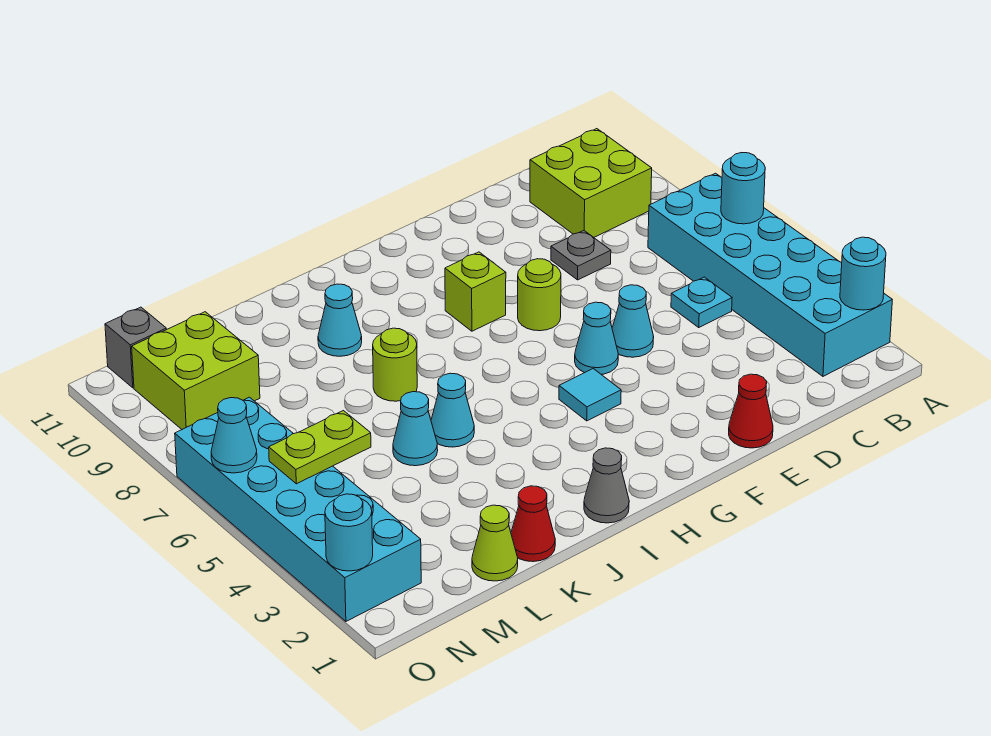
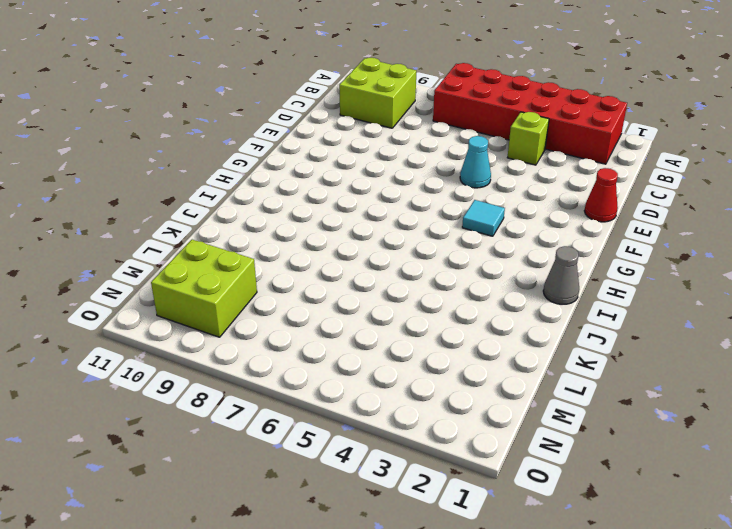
red 2x6 brick [433,63,627,164] -> cyan 2x6 brick [648,173,892,376]
lime 1x1 brick [507,112,549,165] -> lime 1x1 brick moved to [445,252,506,331]
none -> cyan 1x1 plate [671,277,732,327]
none -> grey 1x1 plate [551,231,611,280]
none -> cyan 1x1 cone [575,302,618,374]

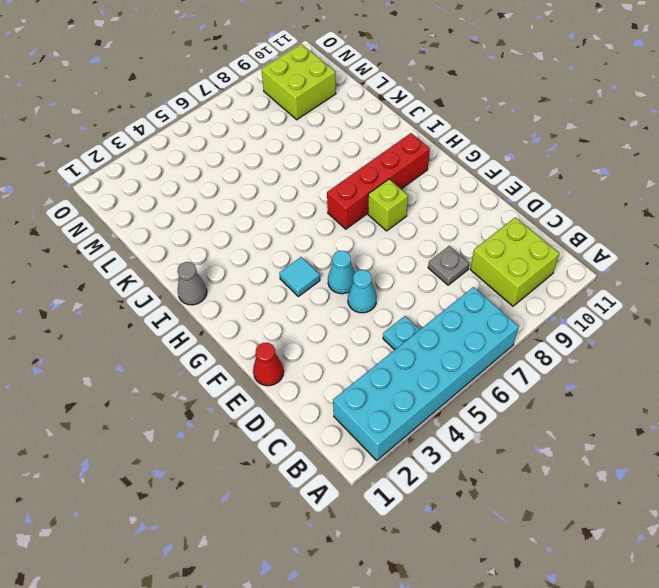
red 1x4 brick [327,133,430,229] -> none
none -> lime 1x1 round brick [518,259,561,331]
none -> cyan 1x1 cone [431,373,474,447]
none -> lime 1x1 round brick [373,328,417,401]

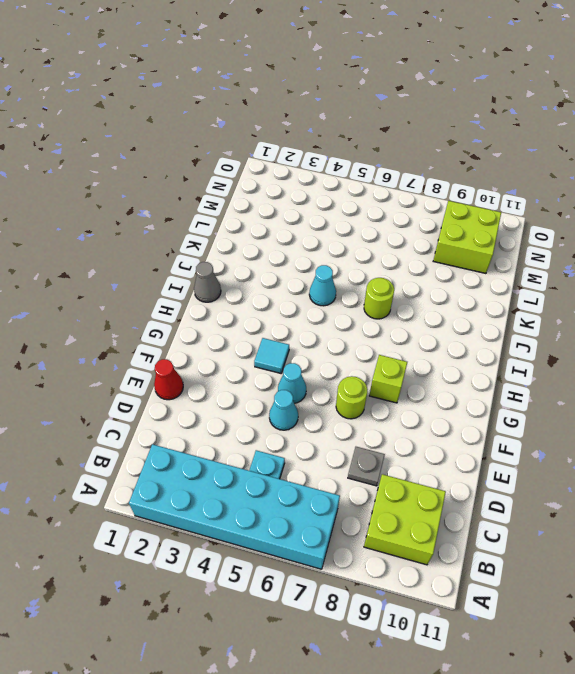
none -> cyan 1x1 cone [318,284,362,356]
none -> red 1x1 cone [511,486,555,562]
none -> cyan 1x1 cone [393,392,438,466]

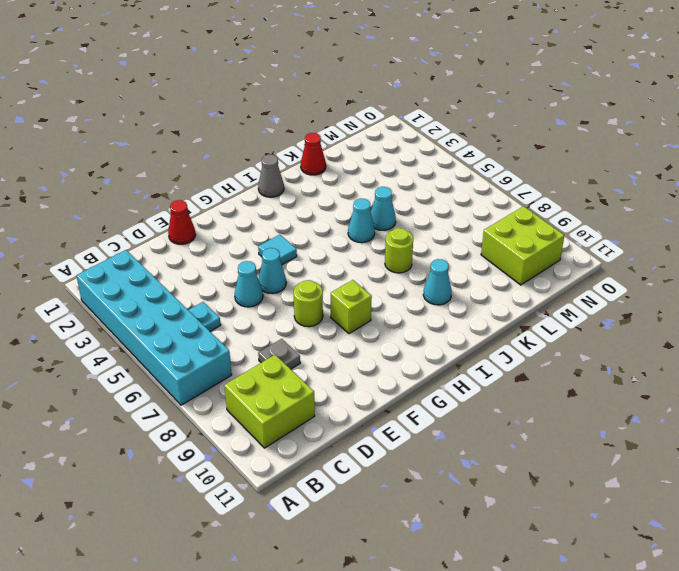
none -> lime 1x1 cone [472,505,518,581]
none -> cyan 2x6 brick [175,397,421,621]
none -> grey 1x1 brick [105,307,166,388]

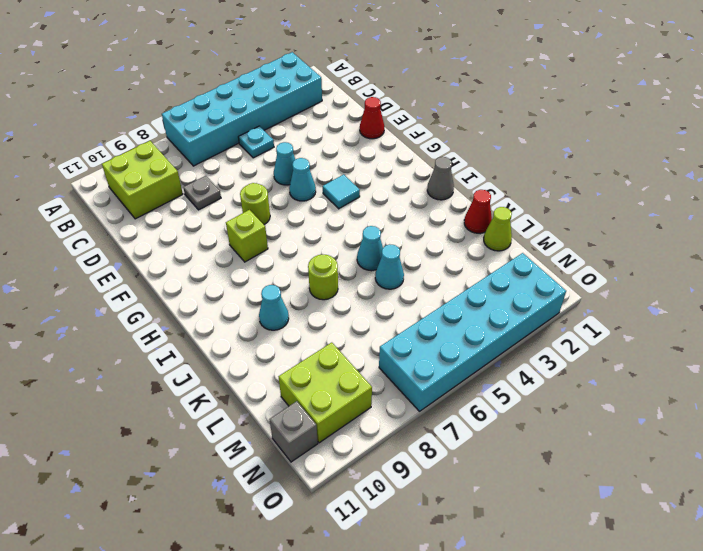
none -> cyan 1x1 round brick [840,237,886,310]
none -> cyan 1x1 round brick [721,153,765,224]
none -> lime 1x2 plate [269,411,371,484]

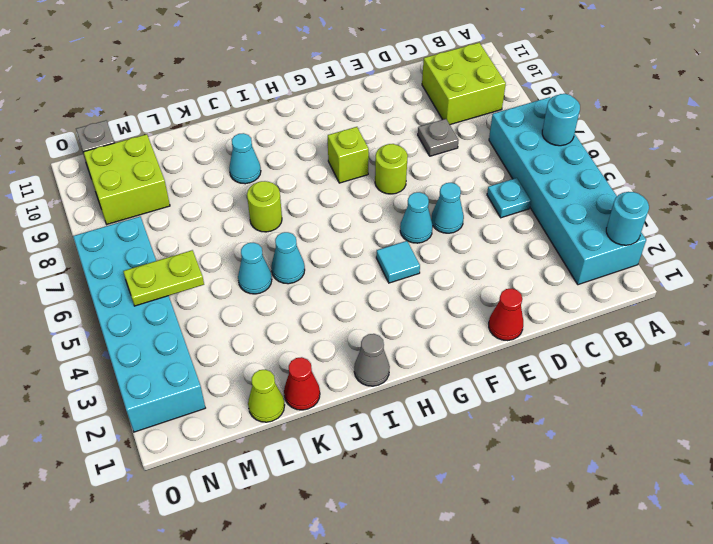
none -> cyan 1x1 round brick [325,494,373,571]
none -> cyan 1x1 cone [211,398,257,473]

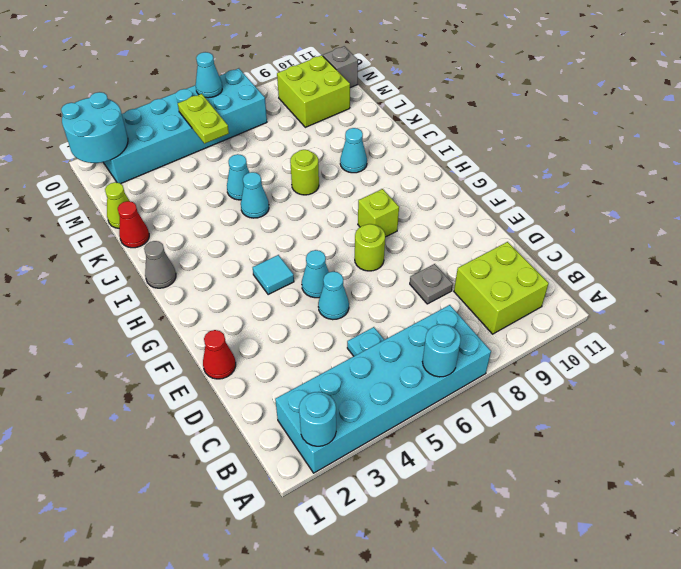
cyan 2x2 round brick [61,92,128,163] -> cyan 1x1 round brick [325,494,373,571]

